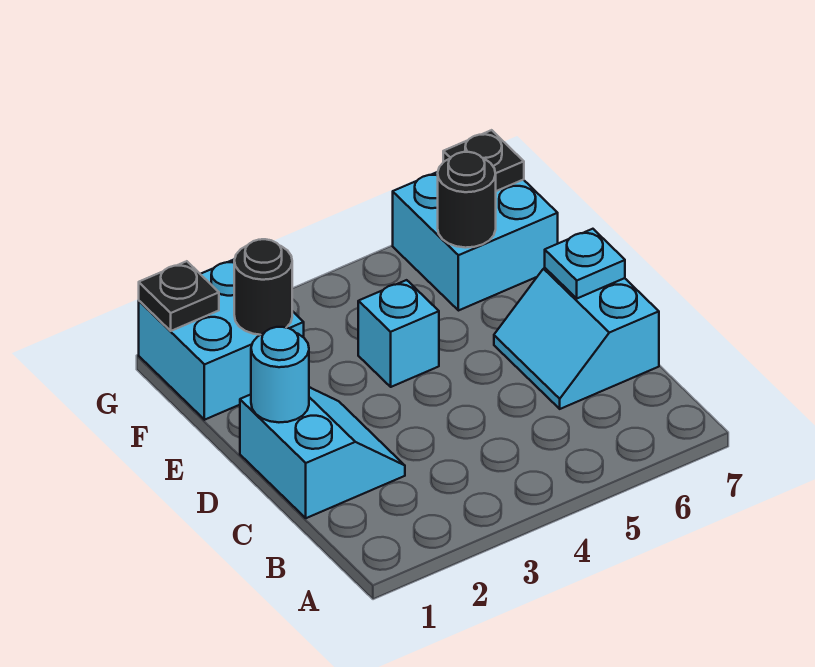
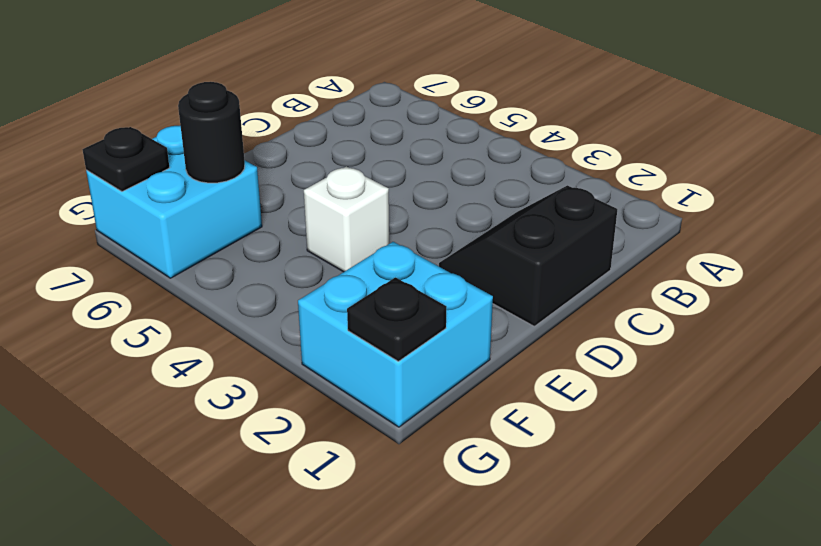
black 2x2 slope [439,185,617,326] -> cyan 2x2 slope [240,387,405,518]
white 1x1 brick [304,166,389,272] -> cyan 1x1 brick [358,280,439,387]
none -> cyan 2x2 slope [494,268,659,409]
none -> cyan 1x1 round brick [251,327,309,422]

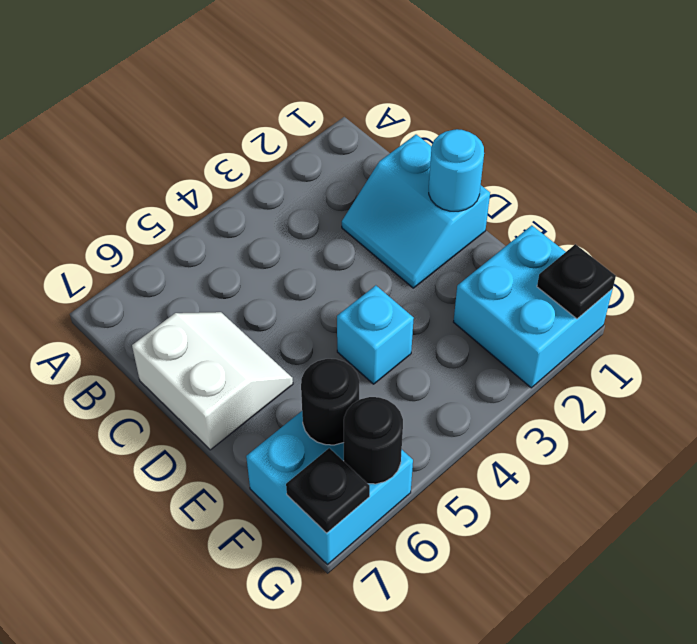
white 2x2 slope [132,312,293,450] -> cyan 2x2 slope [494,268,659,409]
black 1x1 round brick [344,397,403,484] -> black 1x1 round brick moved to [234,239,292,335]
none -> cyan 1x1 plate [545,229,625,298]

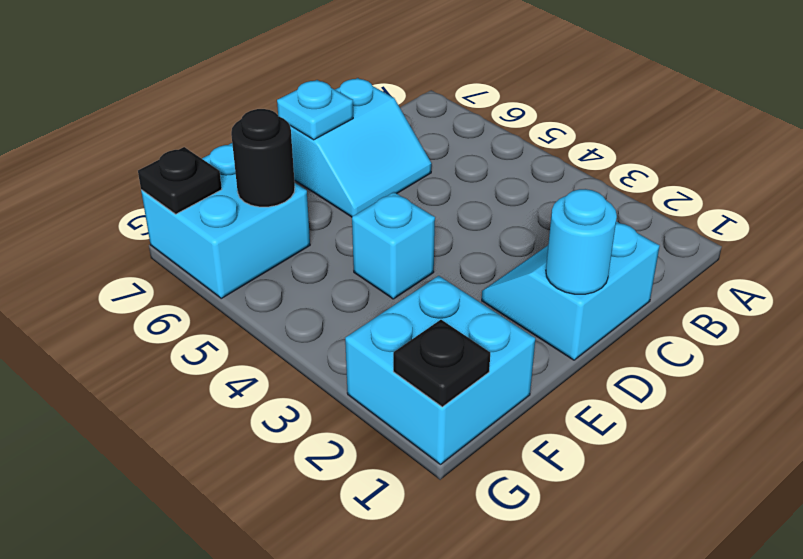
none -> black 1x1 round brick [234,239,292,335]

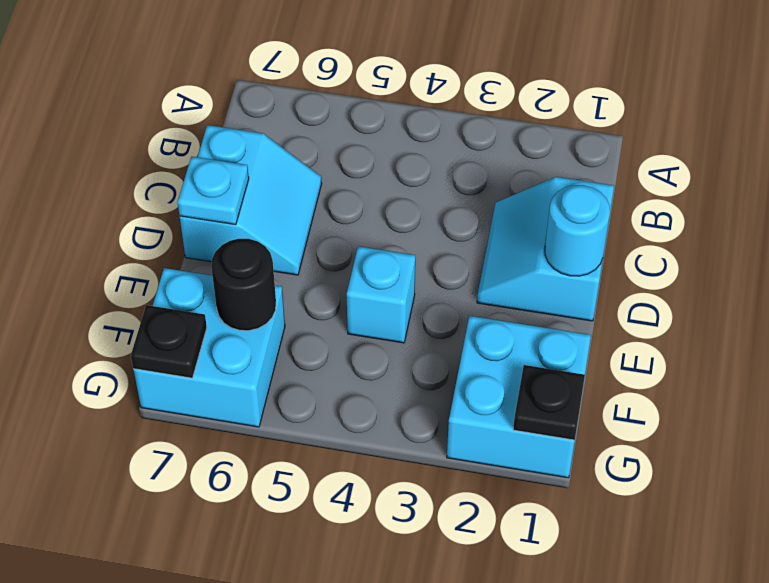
none -> black 1x1 round brick [234,239,292,335]

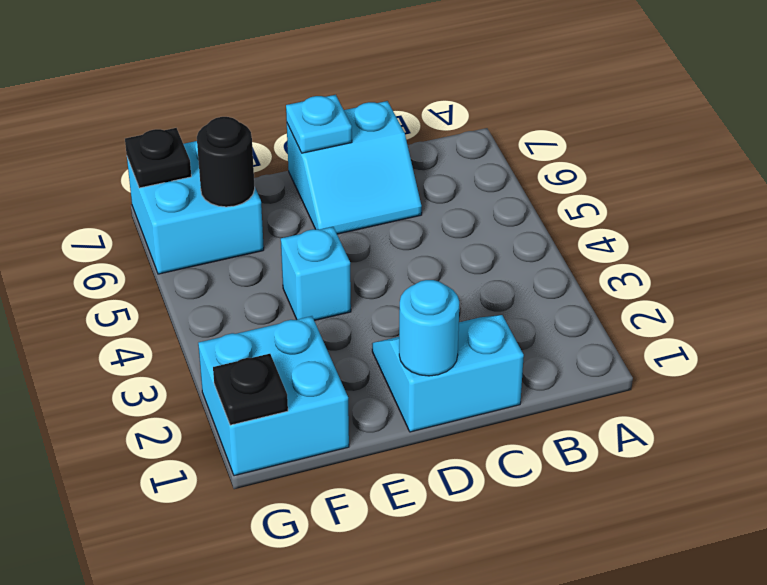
none -> black 1x1 round brick [234,239,292,335]

